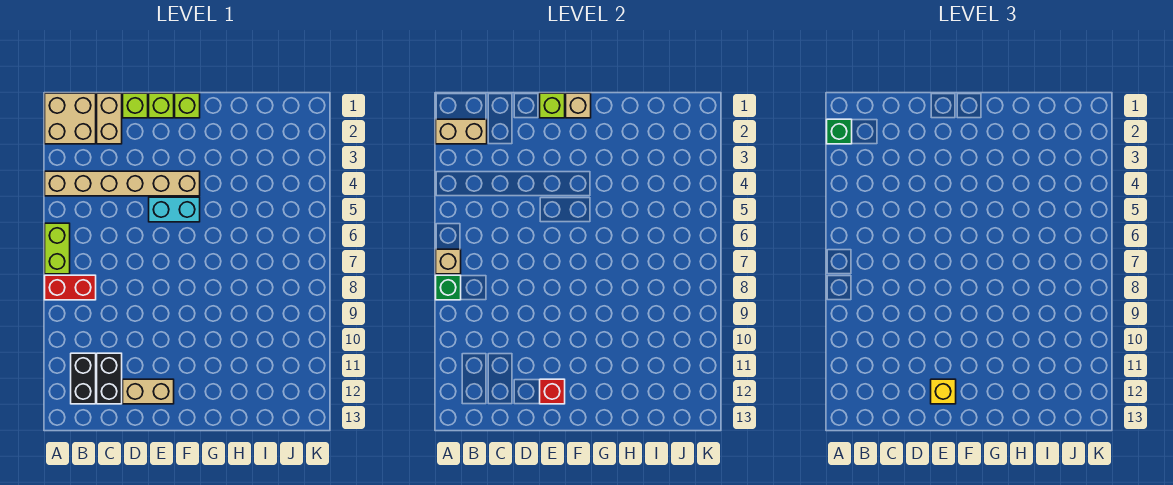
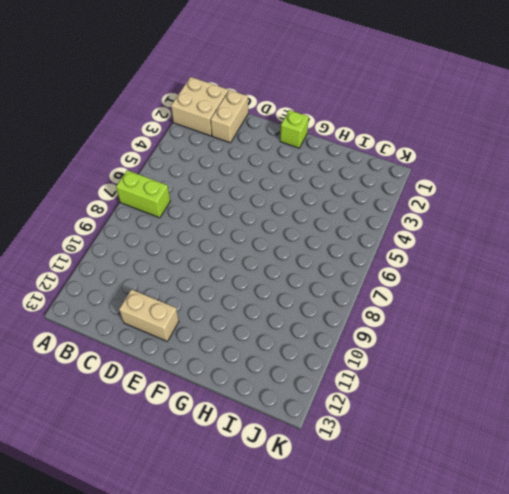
lime 1x2 brick [116,170,170,218] -> lime 1x2 brick turned to [45,223,70,274]
none -> tan 1x6 brick [45,171,200,196]
none -> red 1x2 brick [45,275,96,300]
none -> black 1x2 brick [71,353,96,404]

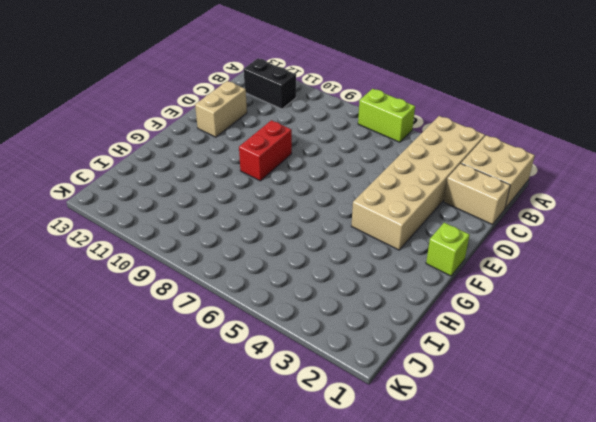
tan 2x6 brick [351,116,485,250] -> tan 1x6 brick [45,171,200,196]
red 1x2 brick [239,120,292,181] -> red 1x2 brick moved to [45,275,96,300]
none -> black 1x2 brick [97,353,122,404]
none -> lime 1x1 brick [123,93,148,118]
none -> lime 1x1 brick [149,93,174,118]

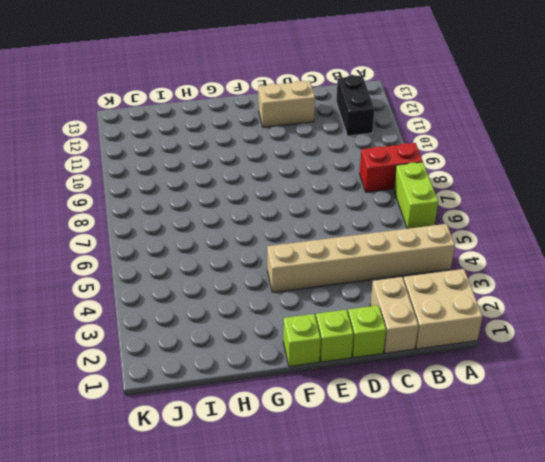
none -> black 1x2 brick [97,353,122,404]
none -> cyan 1x2 brick [149,197,200,222]
none -> tan 1x2 brick [436,119,487,144]

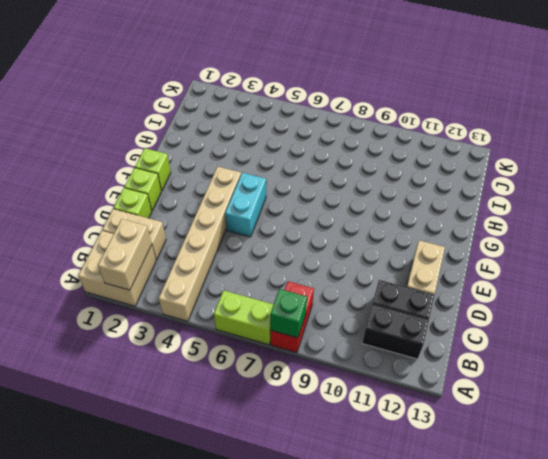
none -> tan 1x1 brick [436,249,461,274]
none -> lime 1x1 brick [540,93,565,118]
none -> red 1x1 brick [540,379,565,404]

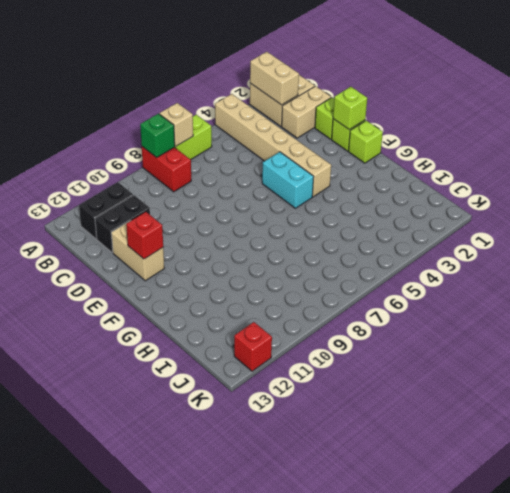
red 1x1 brick [234,322,272,371] -> none
none -> tan 1x1 brick [566,93,591,118]
none -> green 1x1 brick [827,119,852,144]
none -> yellow 1x1 brick [931,379,956,404]

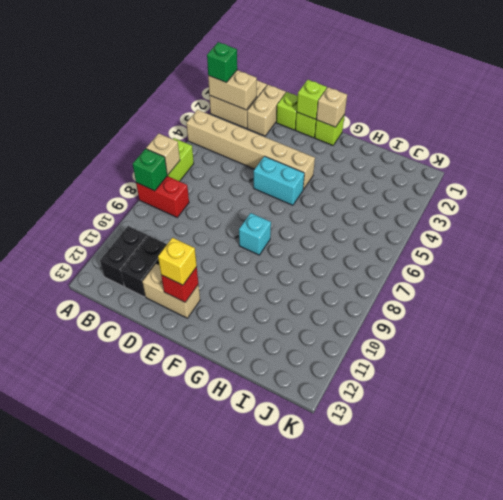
cyan 1x1 brick [239,213,271,255] -> none

